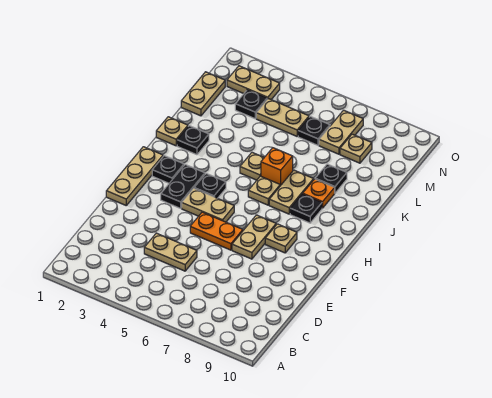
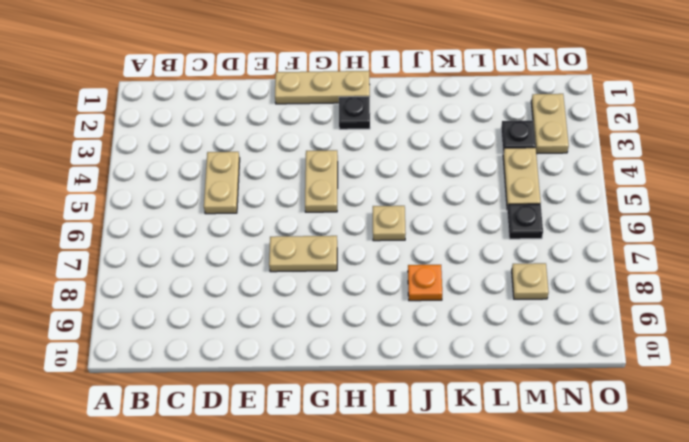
none -> orange 1x2 plate [190,212,243,250]
none -> black 1x2 plate [161,165,205,208]
none -> tan 1x1 plate [265,224,297,253]

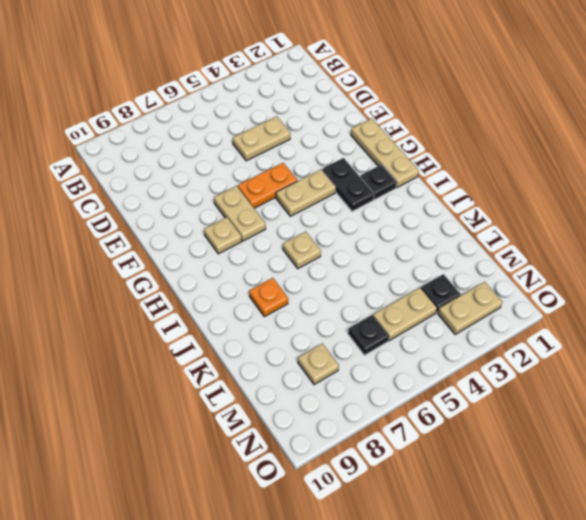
none -> black 1x1 plate [194,173,226,198]
none -> tan 1x2 plate [269,170,314,214]
none -> black 1x1 plate [290,194,322,223]

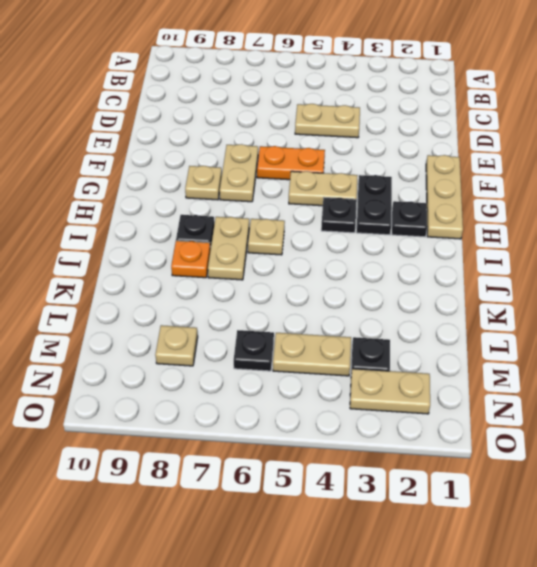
none -> tan 1x1 plate [156,117,188,146]
none -> black 1x1 plate [177,126,209,155]
none -> tan 1x1 plate [240,153,264,180]

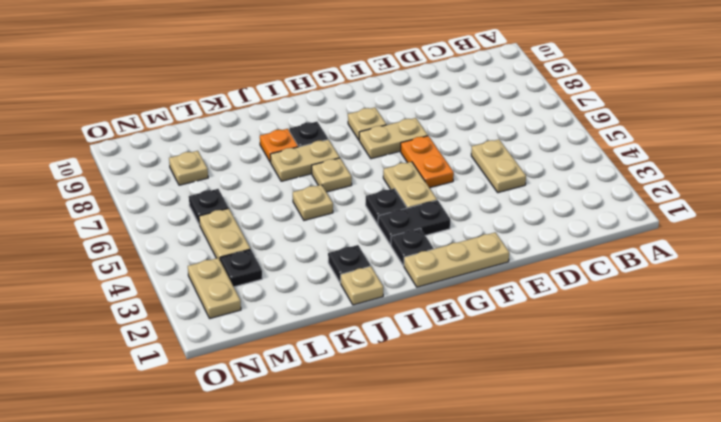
none -> orange 1x1 brick [261,148,293,186]
none -> black 1x1 plate [315,164,347,193]
none -> tan 1x2 plate [181,72,225,116]

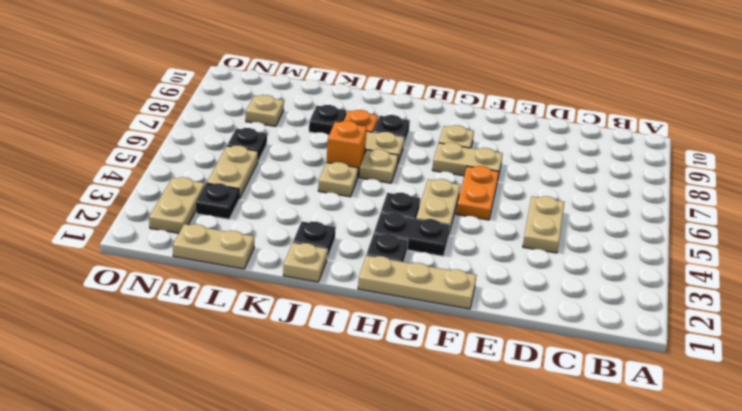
none -> tan 1x2 plate [319,110,363,154]

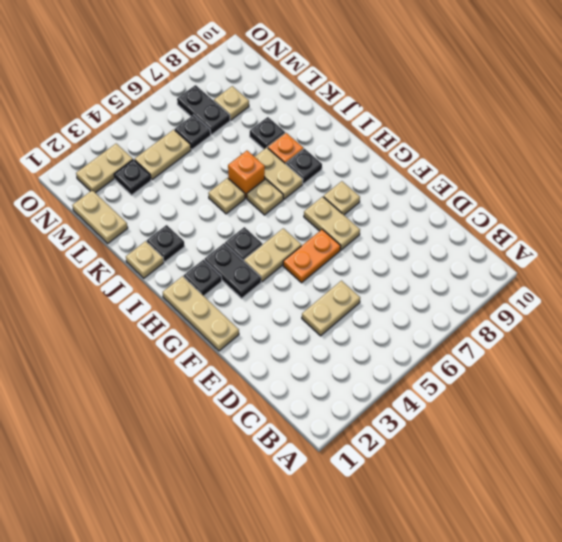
black 1x2 plate [177,85,230,135] -> tan 1x2 plate [319,110,363,154]

